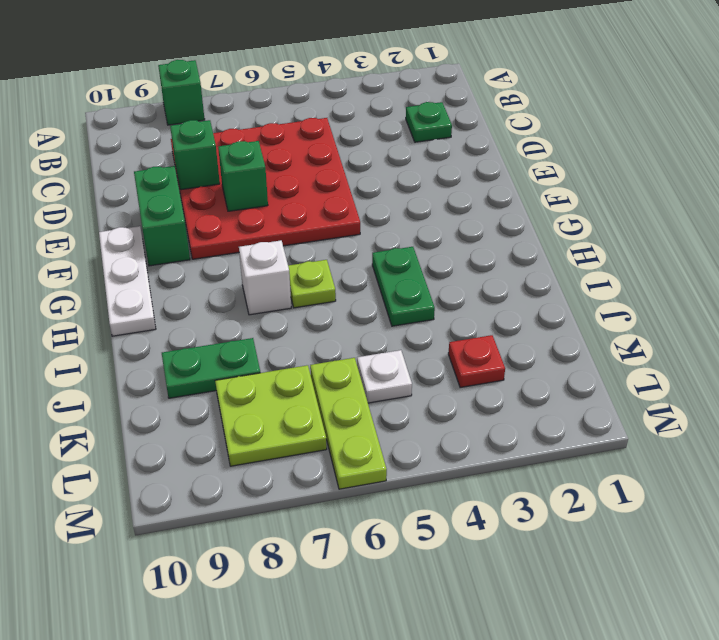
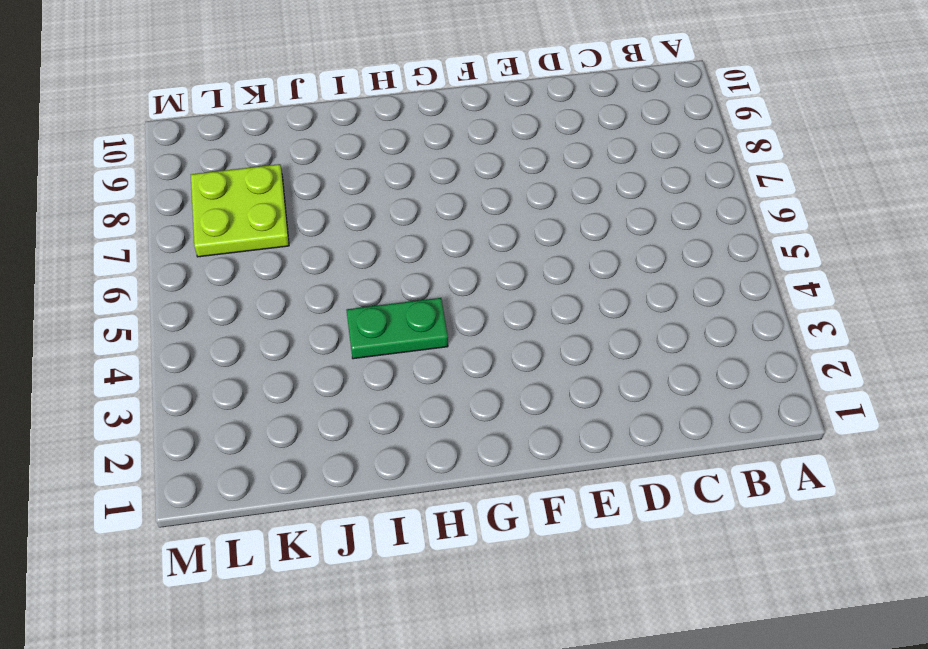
none -> green 1x1 brick [158,60,205,125]
none -> green 1x1 plate [406,102,452,142]
none -> red 4x4 plate [171,118,360,259]

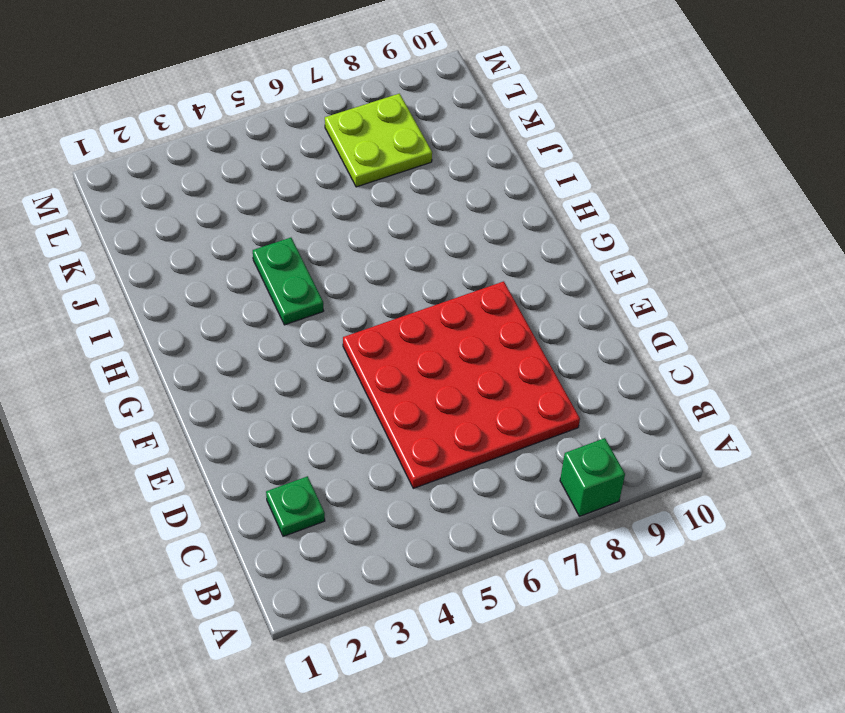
none -> green 1x2 brick [134,166,190,266]
none -> white 1x3 plate [99,226,156,336]
none -> lime 1x1 plate [288,260,336,308]

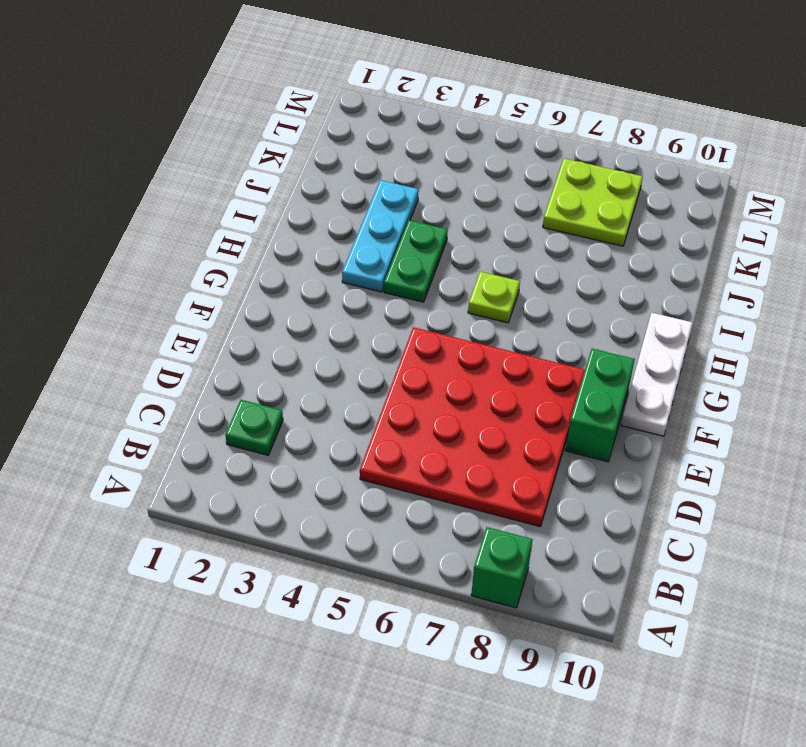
cyan 1x3 plate [342,180,419,292] -> none
none -> white 1x1 brick [239,240,291,315]
none -> green 1x2 plate [162,338,260,398]
none -> red 1x1 plate [448,335,505,388]

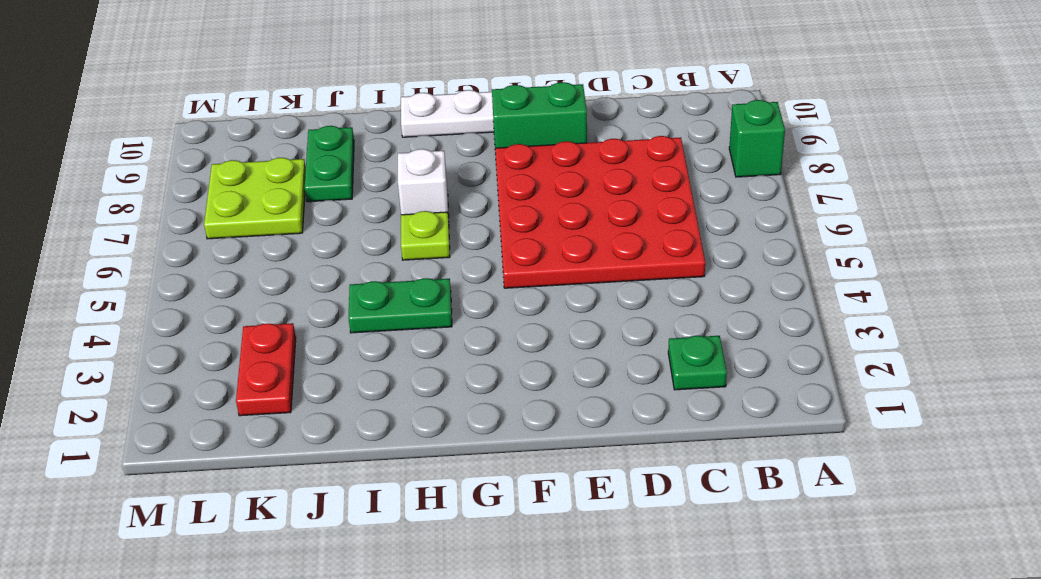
red 1x2 plate [236,323,296,416] -> red 1x1 plate [448,335,505,388]
none -> white 1x1 plate [357,350,412,403]
none -> lime 1x3 plate [310,358,387,489]
none -> green 1x1 brick [170,120,220,190]

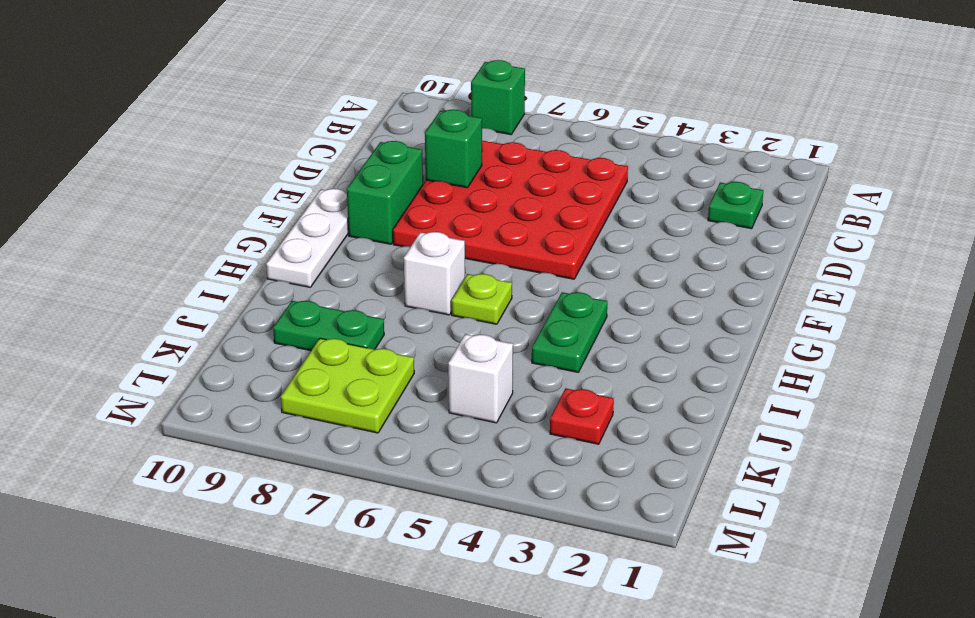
white 1x1 brick [448,334,513,423] -> white 1x1 plate [357,350,412,403]
none -> lime 1x3 plate [310,358,387,489]
none -> green 1x1 brick [218,141,268,211]

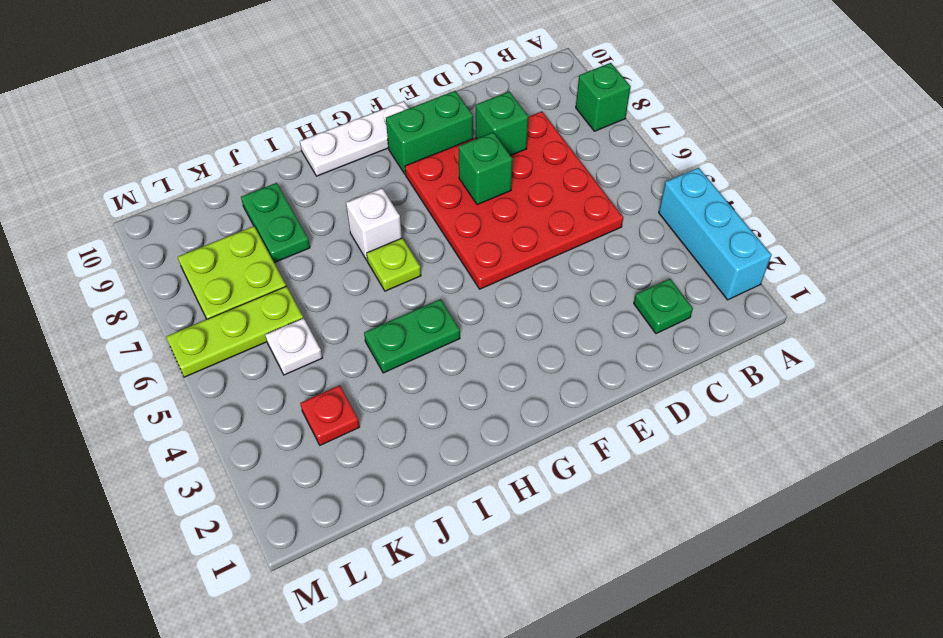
cyan 1x3 brick [659,168,772,300] -> none

